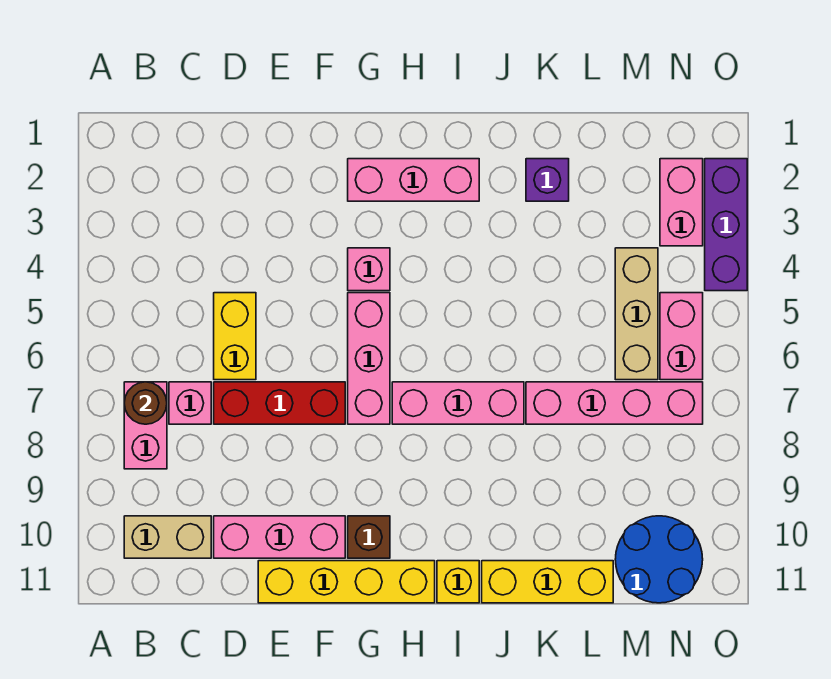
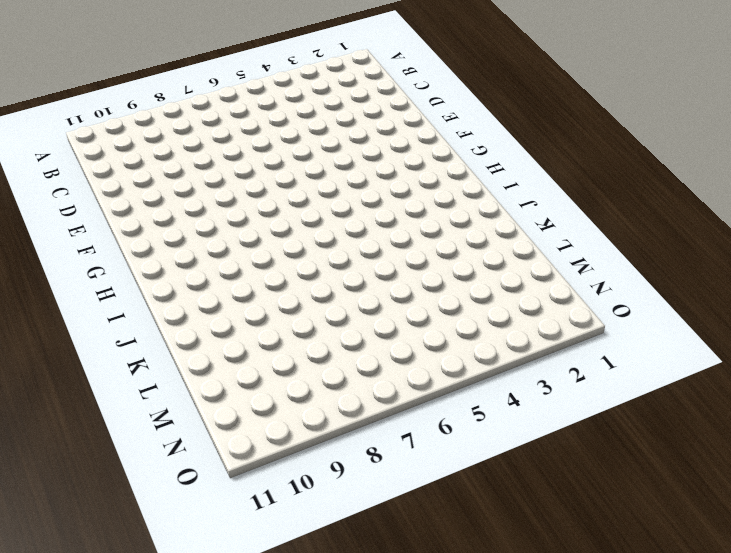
none -> pink 1x2 brick [124,382,167,469]
none -> tan 1x2 brick [124,516,211,558]
none -> pink 1x1 brick [169,382,211,424]

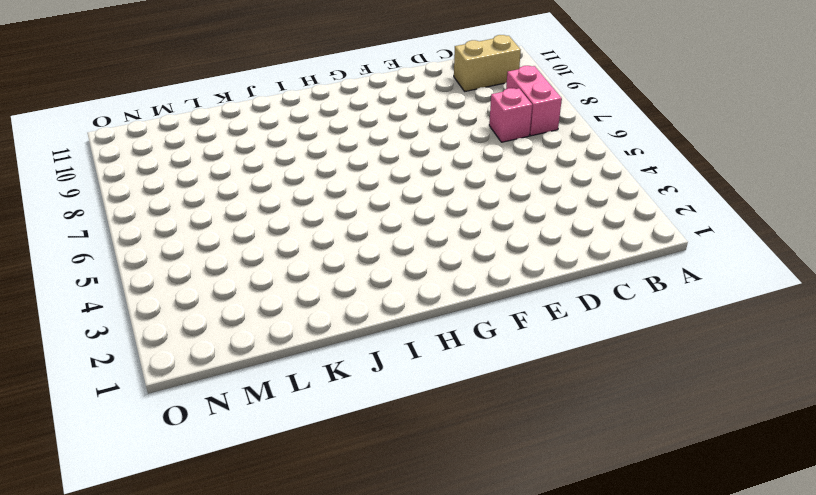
none -> yellow 1x2 brick [214,293,256,380]
none -> red 1x3 brick [214,382,345,424]
none -> pink 1x3 brick [214,516,345,558]

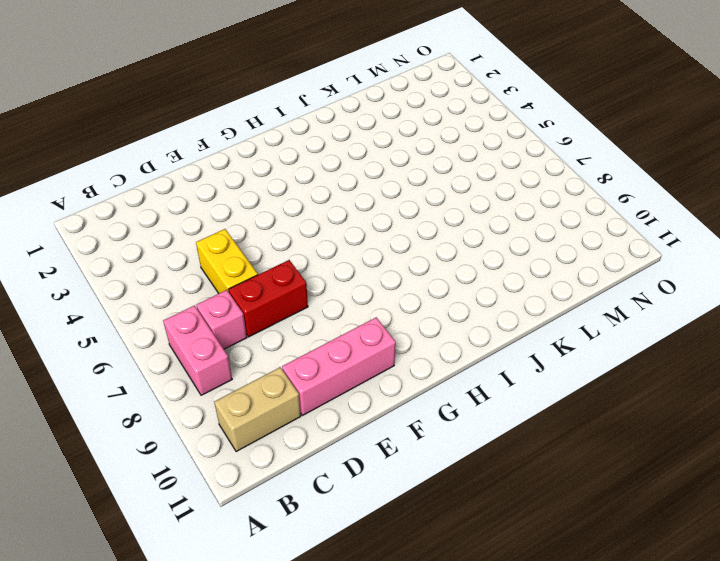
red 1x2 brick [229,260,308,337] -> red 1x3 brick [214,382,345,424]
none -> yellow 1x4 brick [258,561,435,603]
none -> pink 1x3 brick [348,159,479,201]
none -> pink 1x1 brick [348,248,390,291]

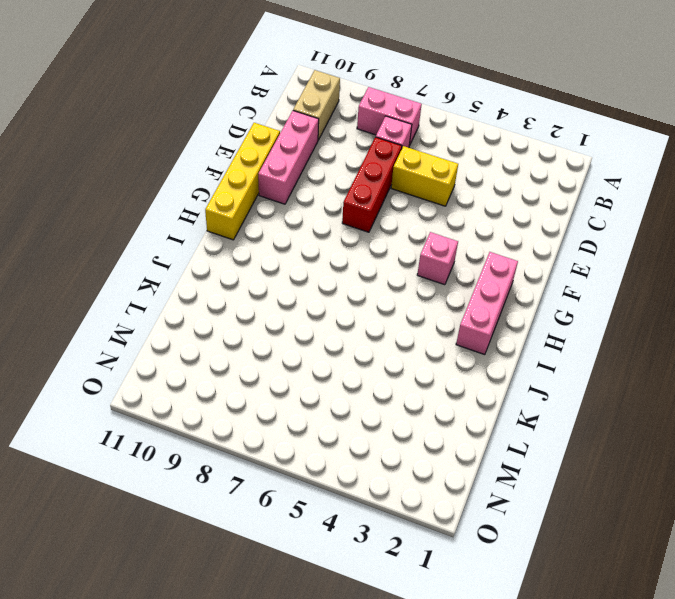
none -> pink 1x3 brick [348,293,390,424]
none -> brown 1x1 brick [348,516,390,558]
none -> pink 1x3 brick [392,382,524,424]

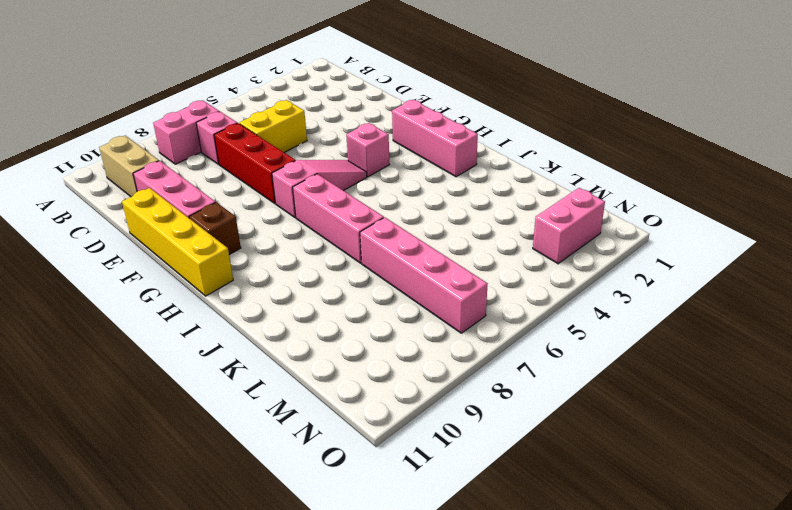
pink 1x3 slope [272,160,367,218] -> pink 1x3 brick [348,293,390,424]
none -> yellow 1x1 brick [437,561,479,603]
none -> yellow 1x3 brick [482,561,613,603]
none -> purple 1x1 brick [526,159,569,201]

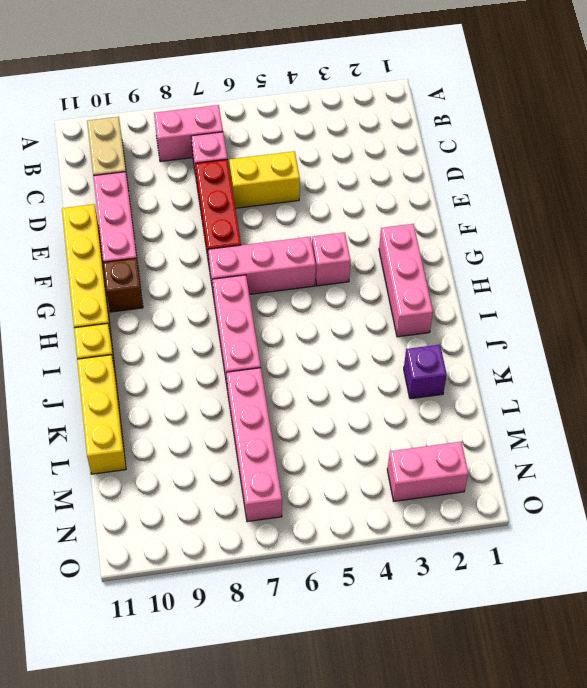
none -> tan 1x3 brick [615,248,658,380]
none -> blue 2x2 round brick [615,516,703,603]
none -> pink 1x2 brick [660,293,703,380]

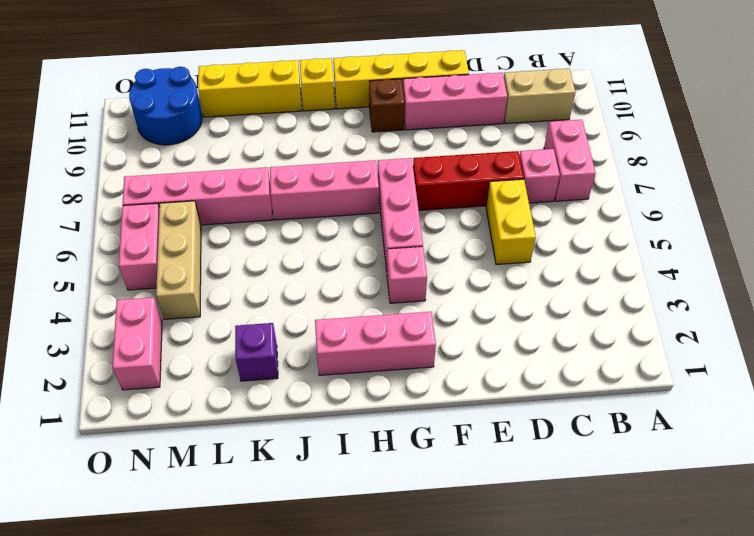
none -> purple 1x3 brick [705,159,747,291]
none -> brown 1x1 round brick [124,382,167,424]

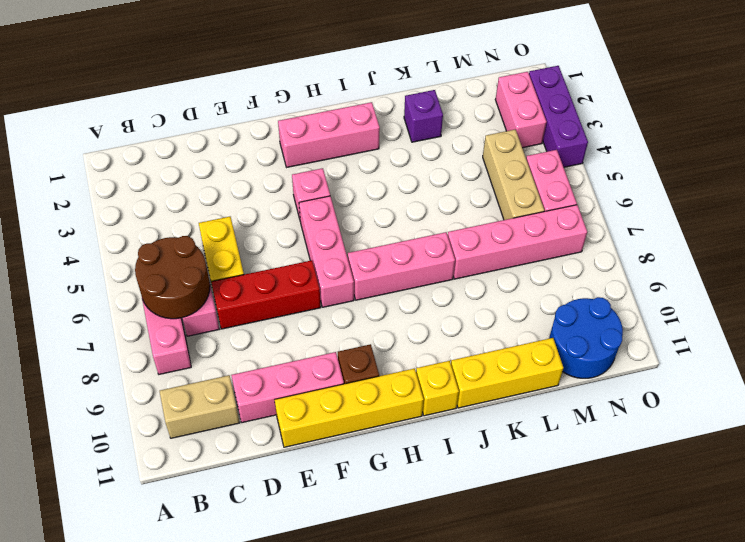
brown 2x2 round brick [135,236,210,319] -> brown 1x1 round brick [124,382,167,424]

